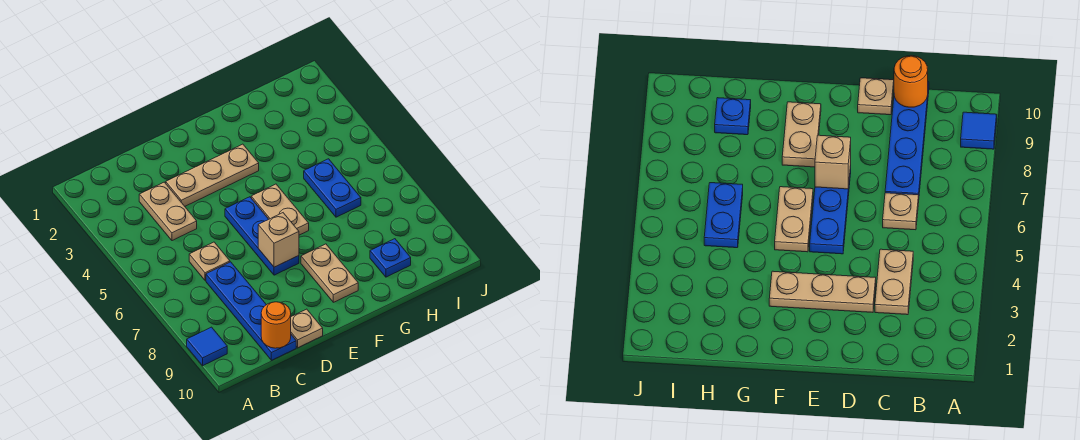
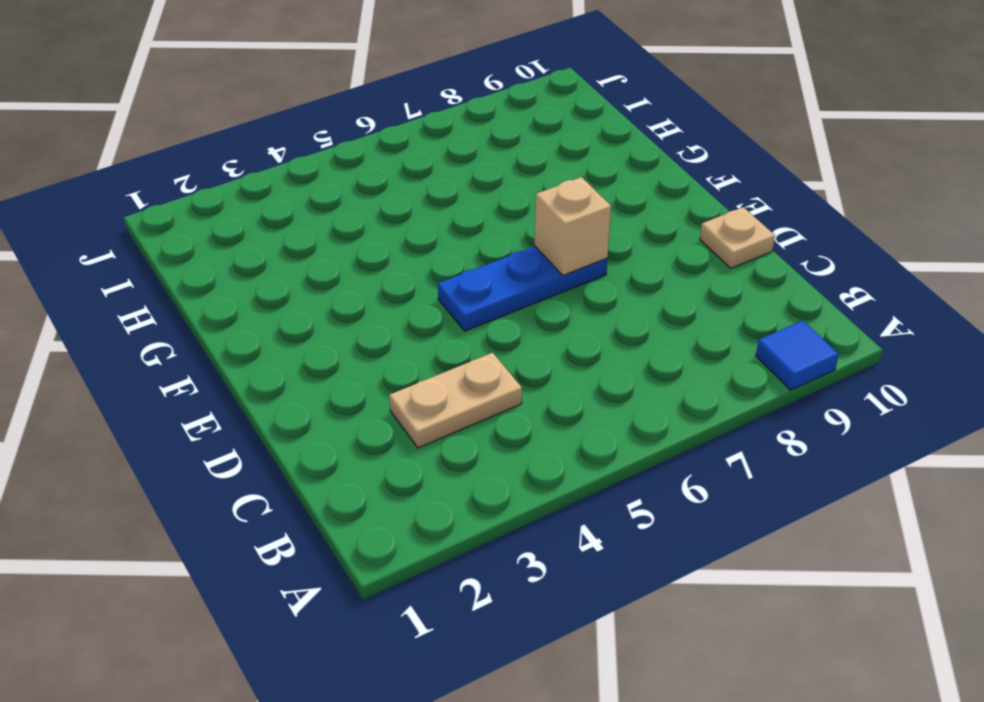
none -> tan 1x1 plate [189,242,230,281]
none -> blue 1x4 plate [206,262,296,360]
none -> tan 1x3 plate [166,144,259,206]

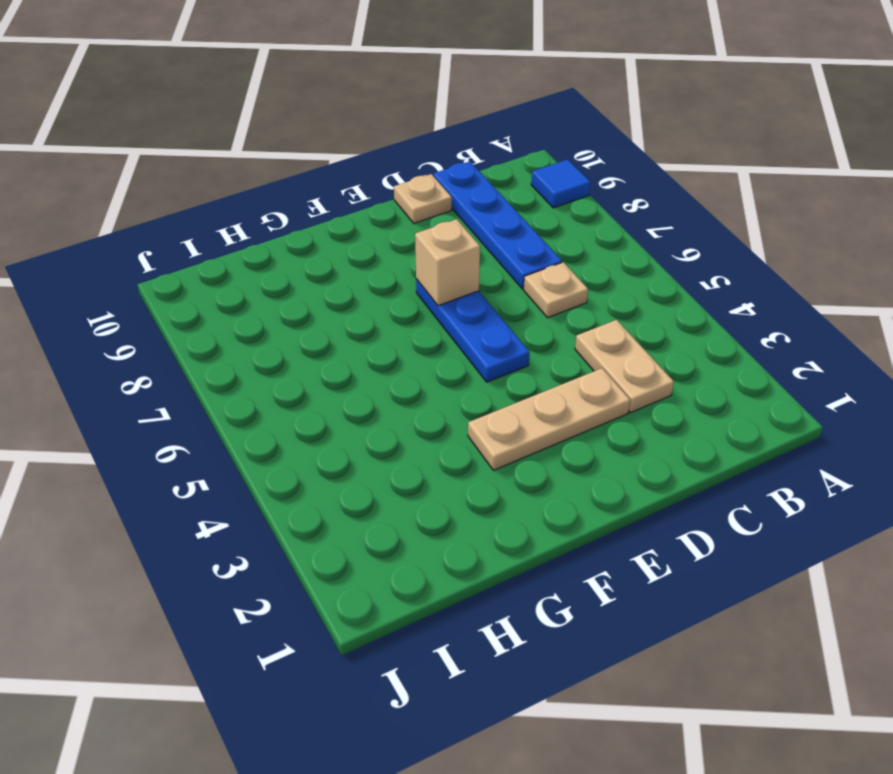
none -> tan 1x2 plate [251,184,309,235]
none -> tan 1x2 plate [301,244,358,302]
none -> blue 1x2 plate [304,159,361,217]

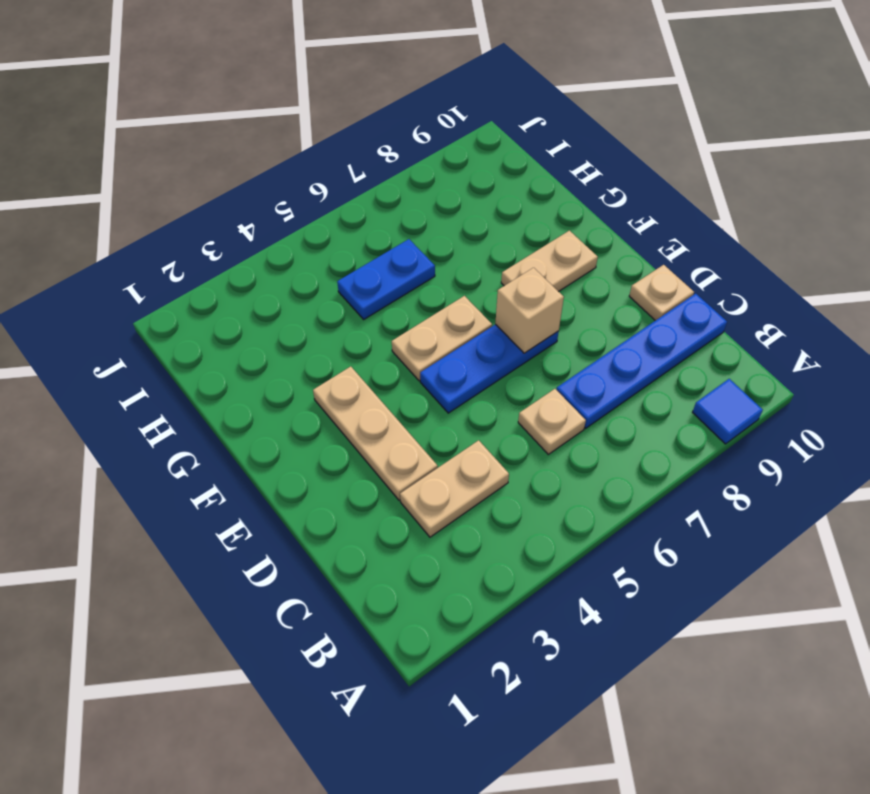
none -> blue 1x1 plate [370,239,411,277]
none -> orange 1x1 round brick [261,302,291,348]

